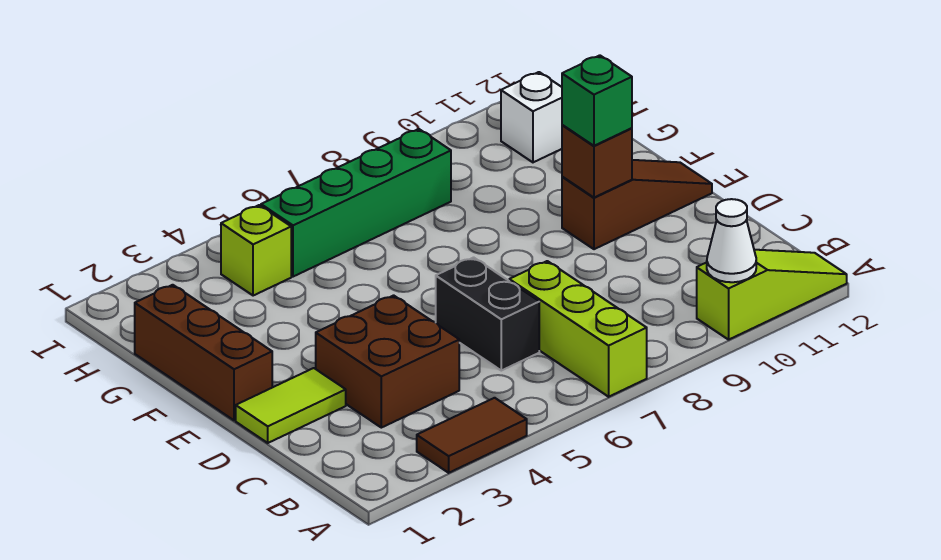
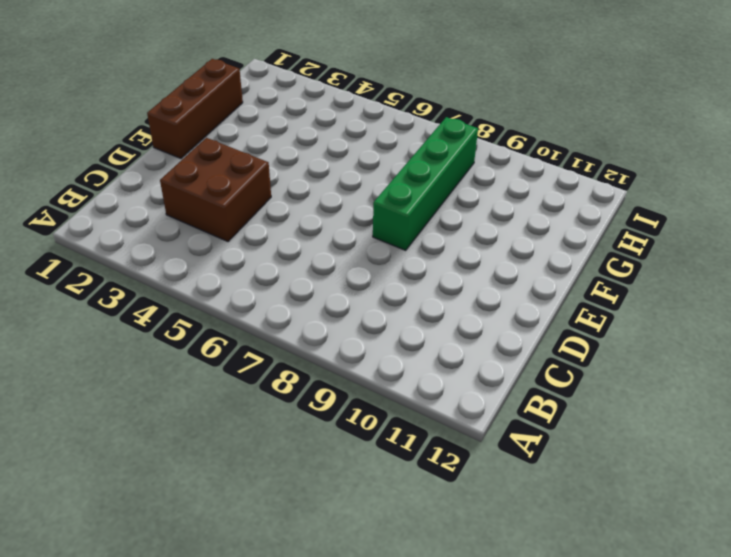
green 1x4 brick [373,117,478,250] -> green 1x4 brick turned to [261,129,451,277]
none -> brown 1x2 tile [417,398,527,473]
none -> lime 1x3 brick [509,261,647,397]
none -> lime 1x3 slope [697,250,847,340]

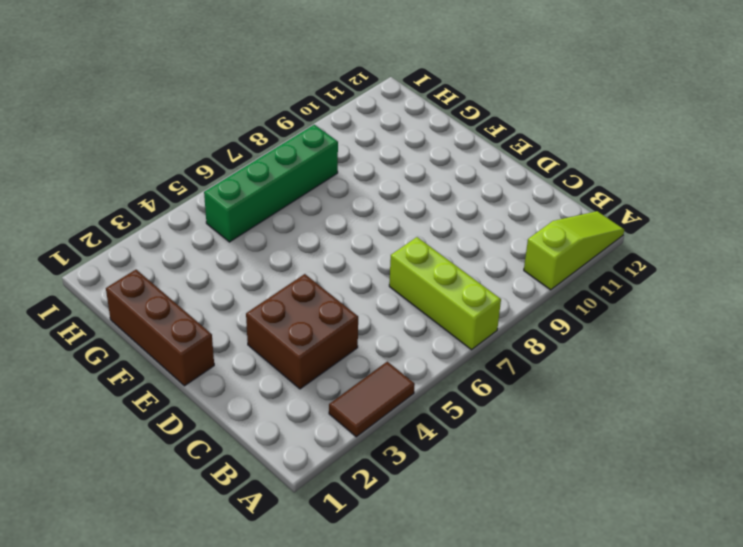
none -> black 1x2 brick [436,257,539,371]
none -> lime 1x2 tile [236,368,346,443]
none -> brown 1x3 slope [562,160,712,249]

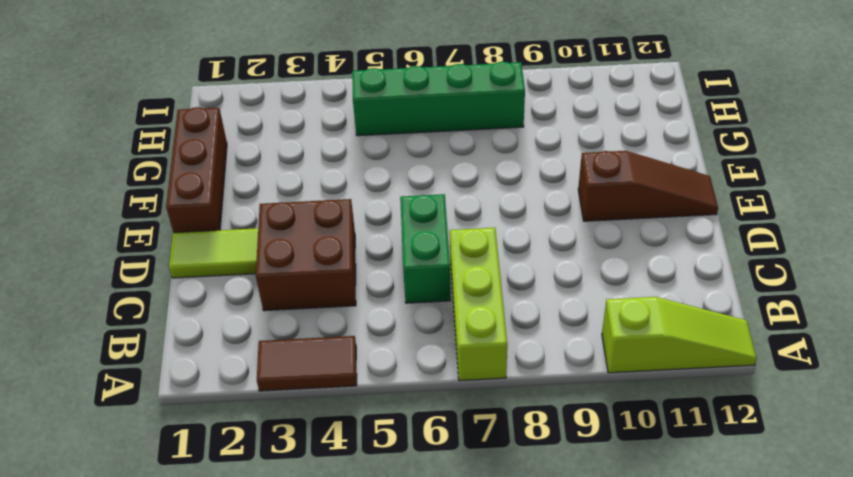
green 1x2 brick [400,194,451,303] -> black 1x2 brick [436,257,539,371]
none -> lime 1x1 brick [221,205,291,296]
none -> white 1x1 brick [501,72,562,162]
none -> white 1x1 cone [707,199,756,282]

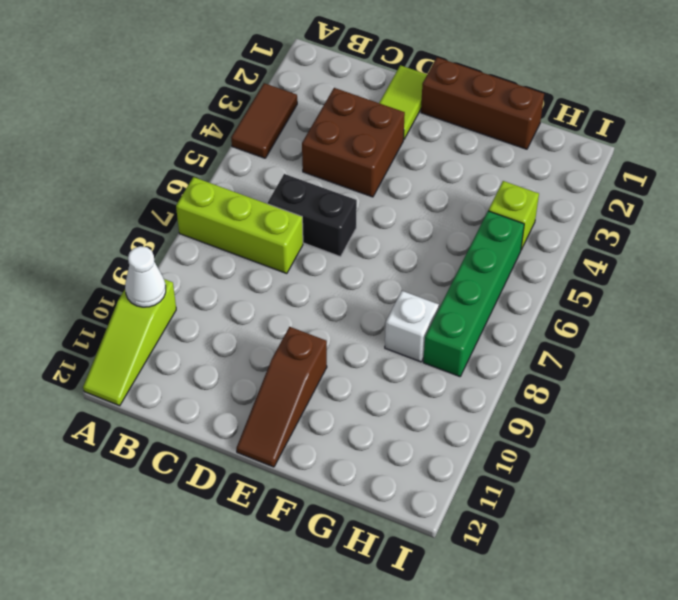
white 1x1 brick [385,291,439,362] -> white 1x1 brick moved to [501,72,562,162]
none -> brown 1x1 brick [562,125,632,197]
none -> green 1x1 brick [562,55,632,146]

